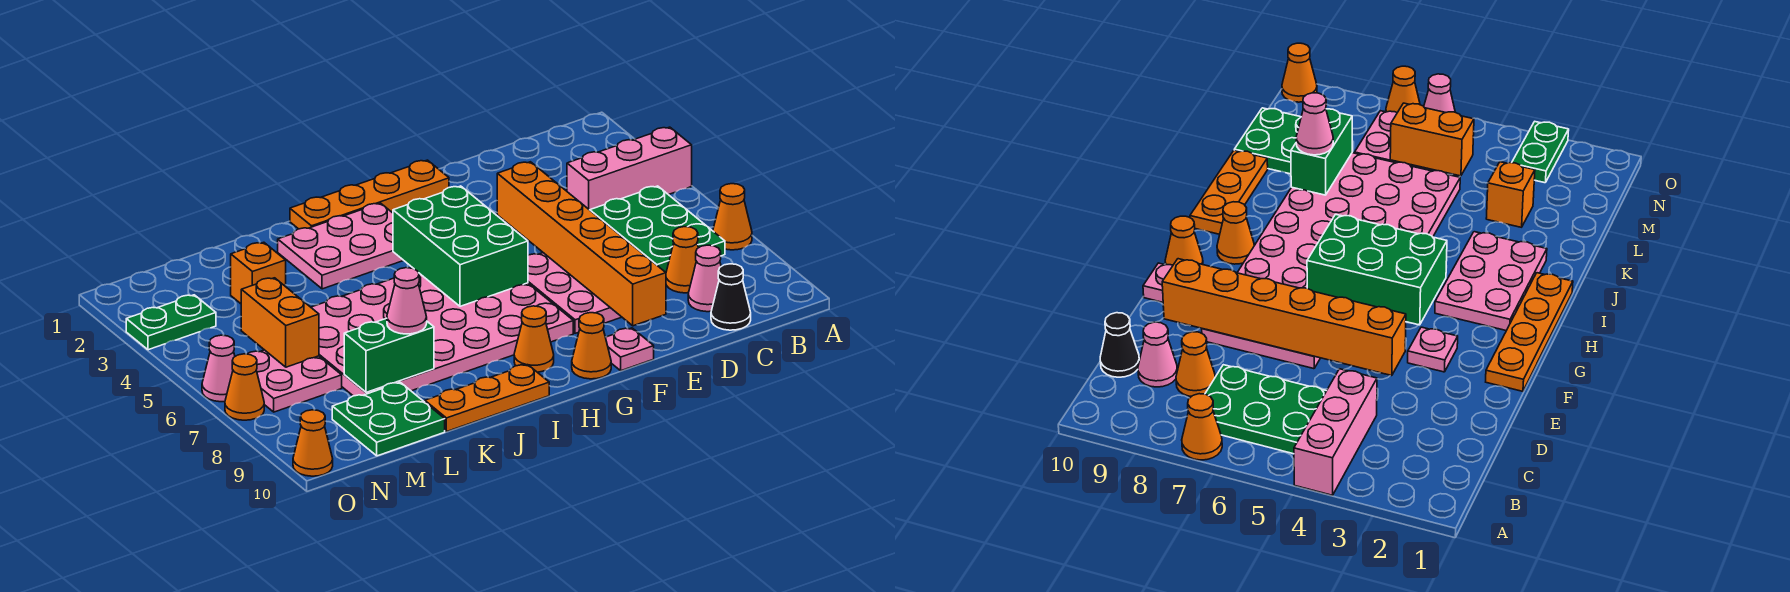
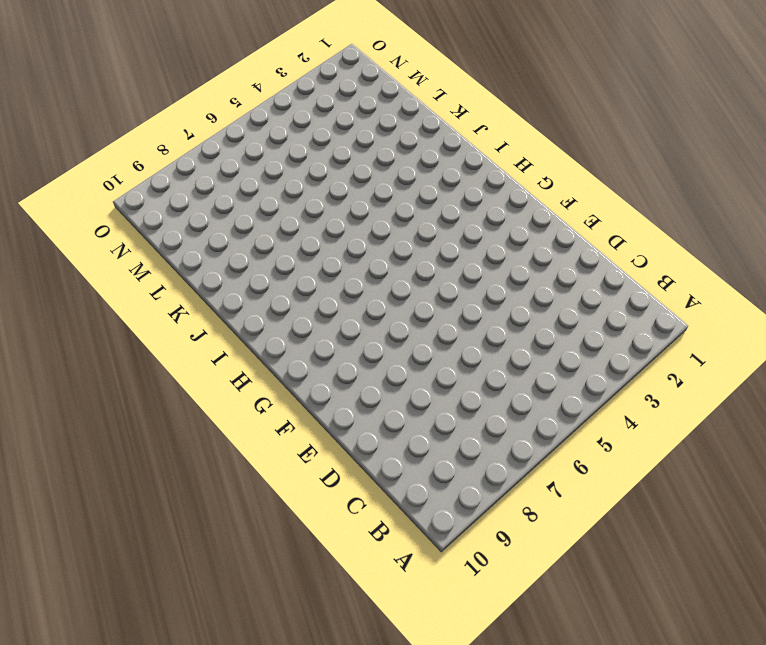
none -> pink 1x3 brick [567,127,692,210]
none -> orange 1x1 cone [713,184,752,250]
none -> green 2x3 plate [590,186,725,272]

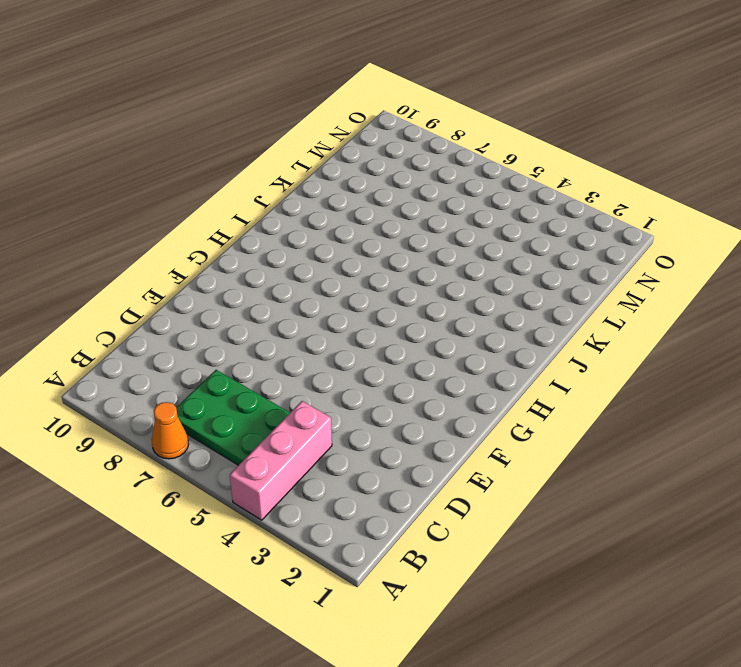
none -> orange 1x1 cone [666,227,698,293]
none -> pink 1x1 cone [688,245,721,312]
none -> black 1x1 cone [711,264,751,330]

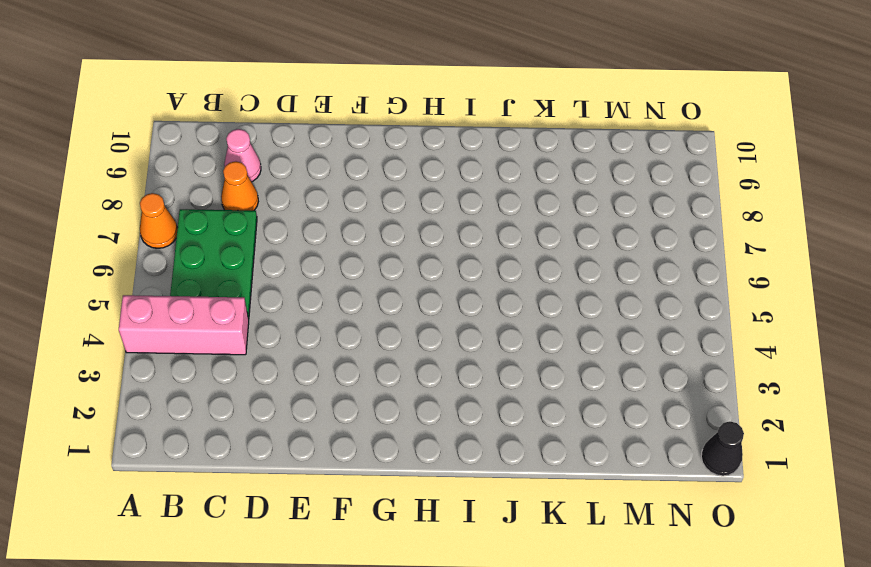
black 1x1 cone [701,421,744,476] -> black 1x1 cone moved to [711,264,751,330]
none -> pink 2x3 plate [528,253,621,333]
none -> orange 1x4 plate [290,160,449,229]
none -> pink 1x1 plate [1408,327,1458,372]

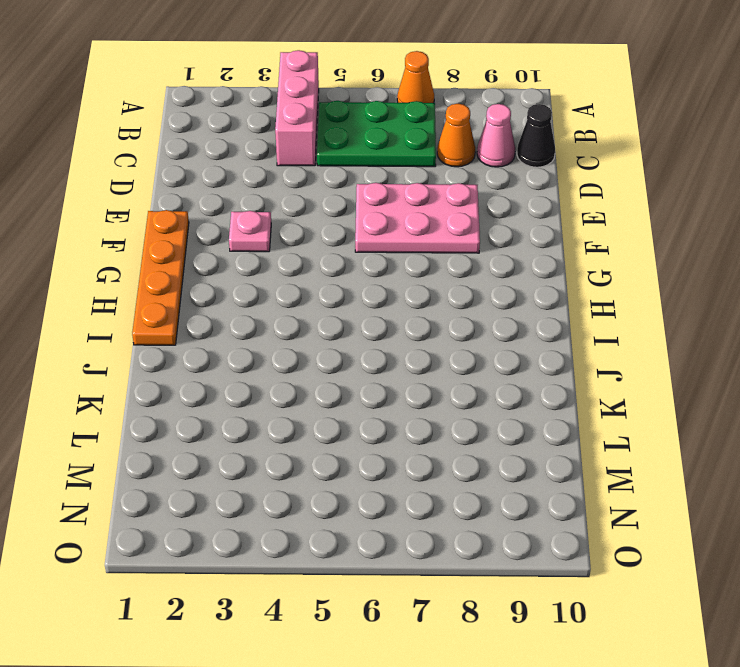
none -> pink 1x1 plate [605,328,654,371]
none -> pink 4x6 plate [311,273,573,396]
none -> orange 1x1 cone [572,313,611,379]

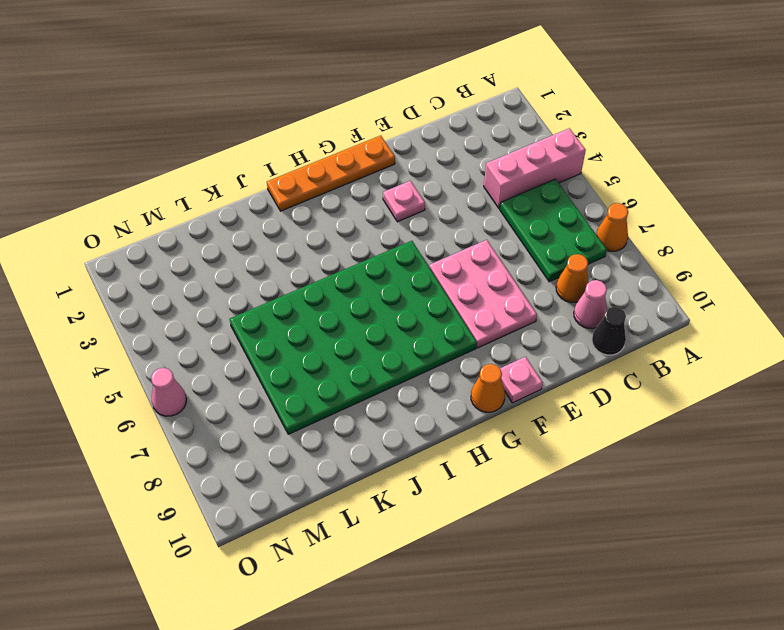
green 4x6 plate [230,241,477,434] -> pink 4x6 plate [311,273,573,396]
none -> pink 2x3 plate [278,203,404,289]
none -> orange 1x1 cone [514,306,554,372]
none -> orange 1x3 plate [425,365,549,432]

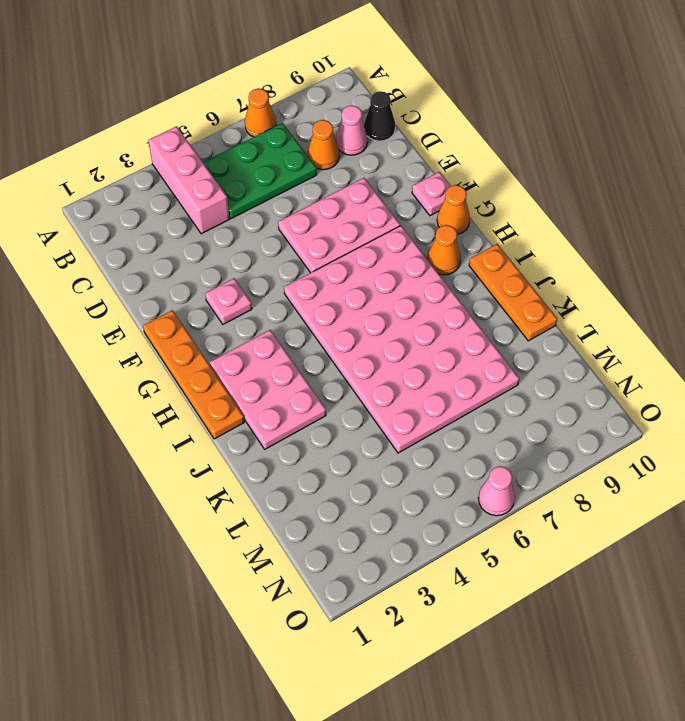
none -> orange 1x1 brick [231,242,286,304]
none -> green 2x2 plate [332,382,445,456]
none -> pink 2x2 plate [248,350,342,412]

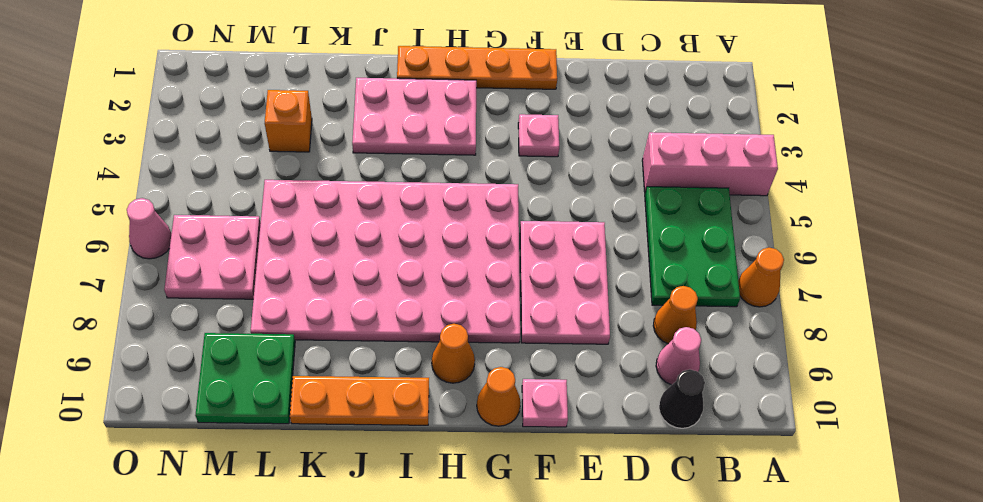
none -> green 1x2 plate [126,295,216,350]
none -> orange 1x1 cone [225,354,264,420]
none -> orange 1x1 cone [293,410,333,476]

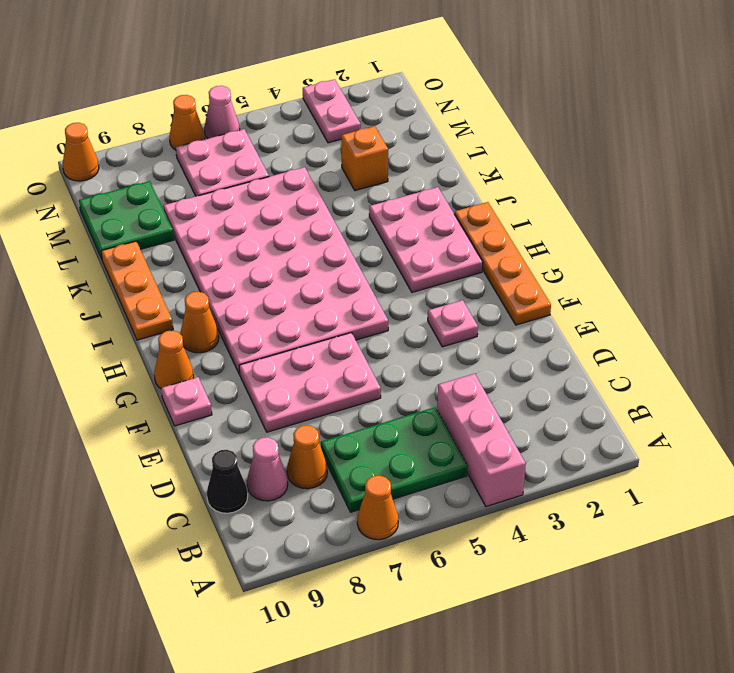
pink 1x2 plate [303,79,361,143] -> green 1x2 plate [126,295,216,350]
none -> orange 1x6 brick [497,162,666,326]
none -> green 2x3 brick [393,186,528,306]
none -> green 1x2 brick [344,318,434,392]

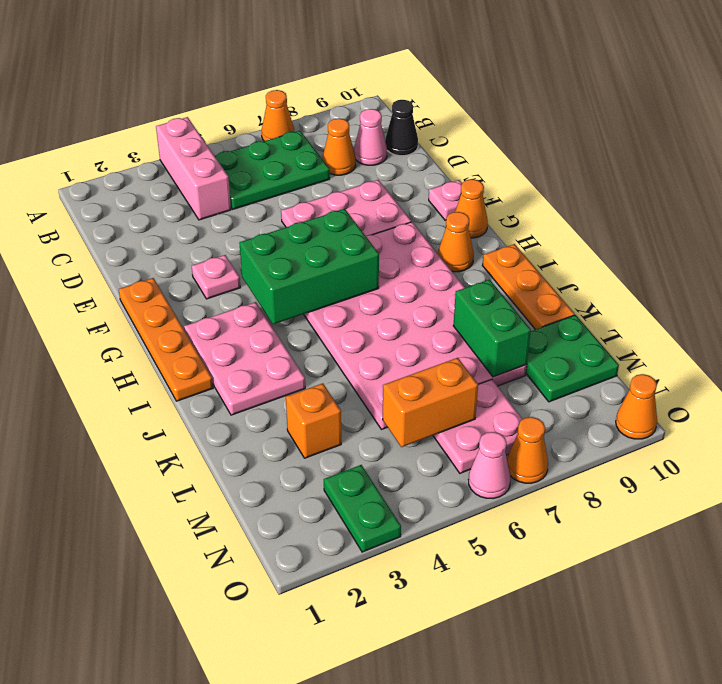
none -> orange 1x6 brick [497,162,666,326]
none -> pink 1x1 cone [387,268,427,334]

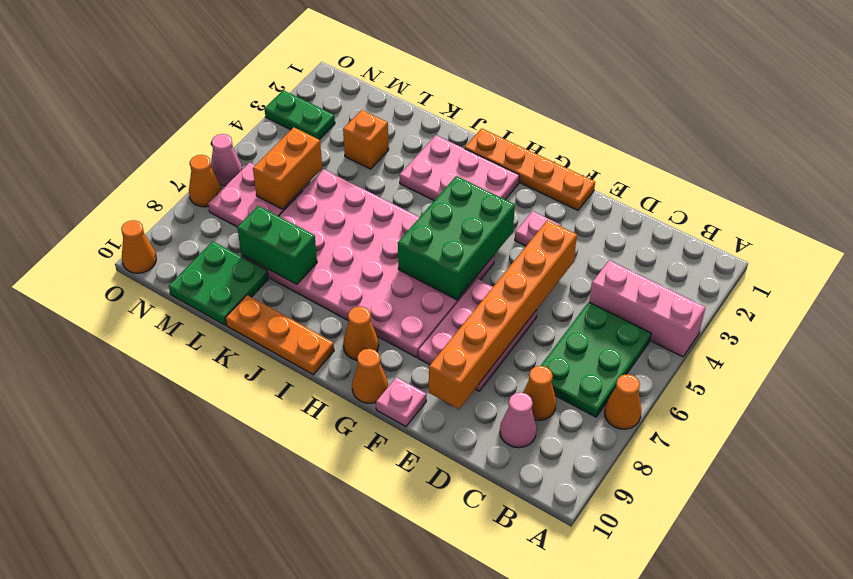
none -> black 1x1 cone [711,264,751,330]
none -> pink 1x1 cone [387,268,427,334]

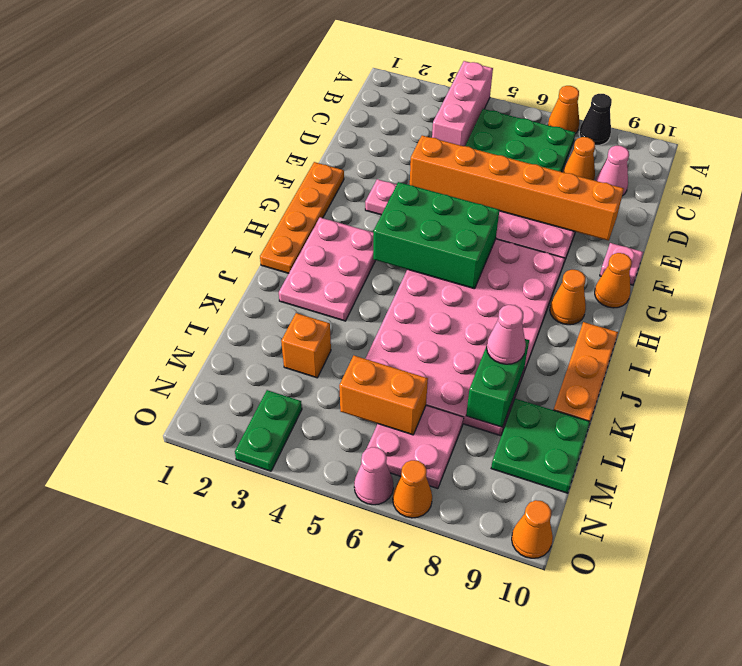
black 1x1 cone [579,94,612,146] -> black 1x1 cone moved to [711,264,751,330]

